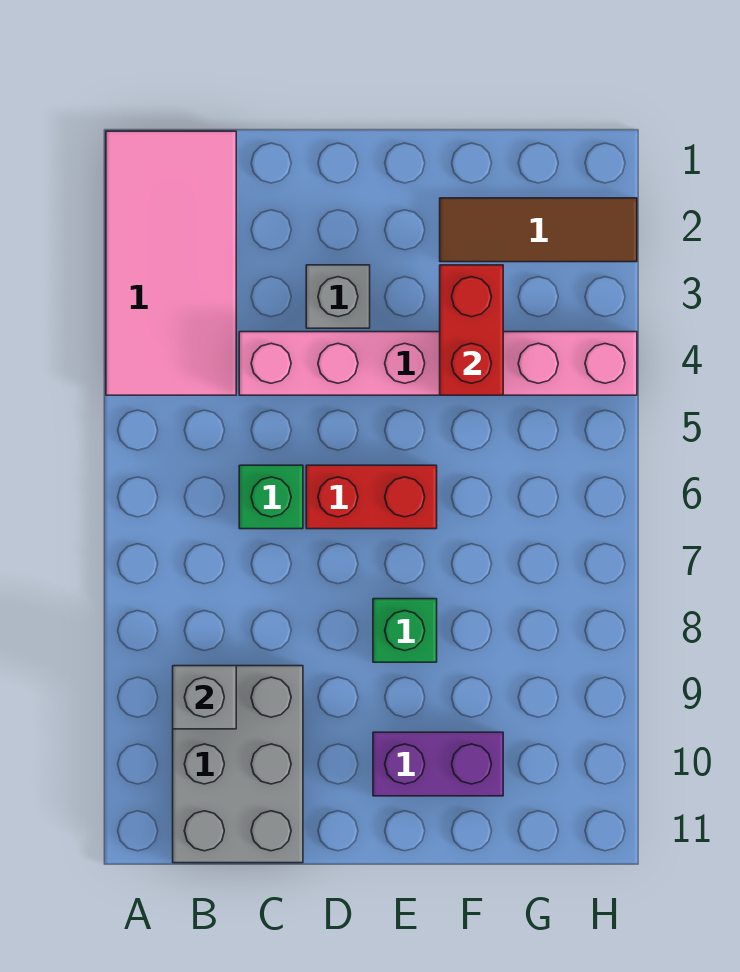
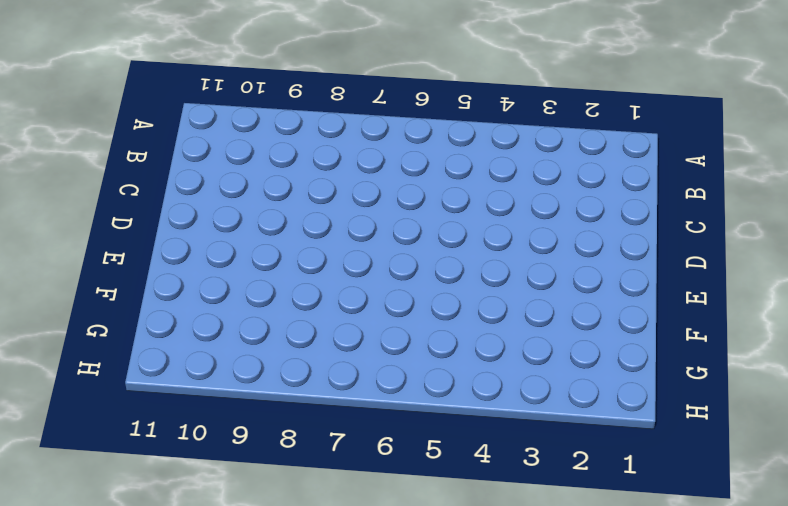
none -> pink 2x4 tile [106,131,236,395]
none -> grey 2x3 brick [173,666,303,863]

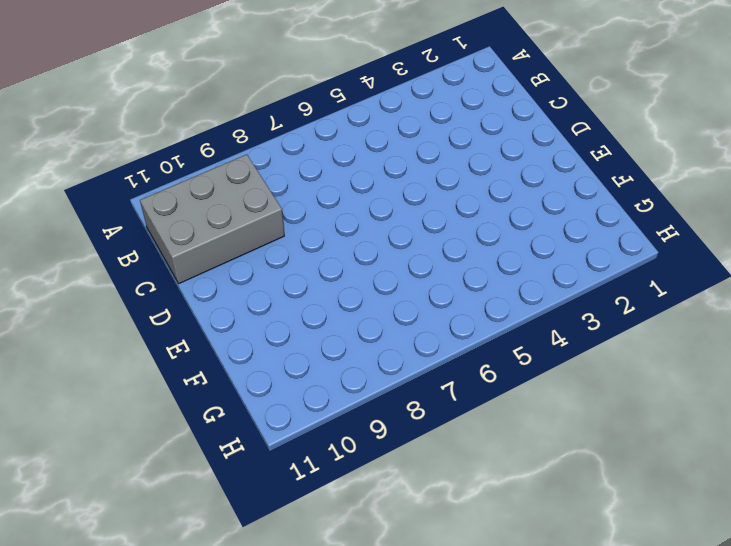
none -> pink 2x4 tile [106,131,236,395]
none -> pink 1x6 brick [239,332,637,395]

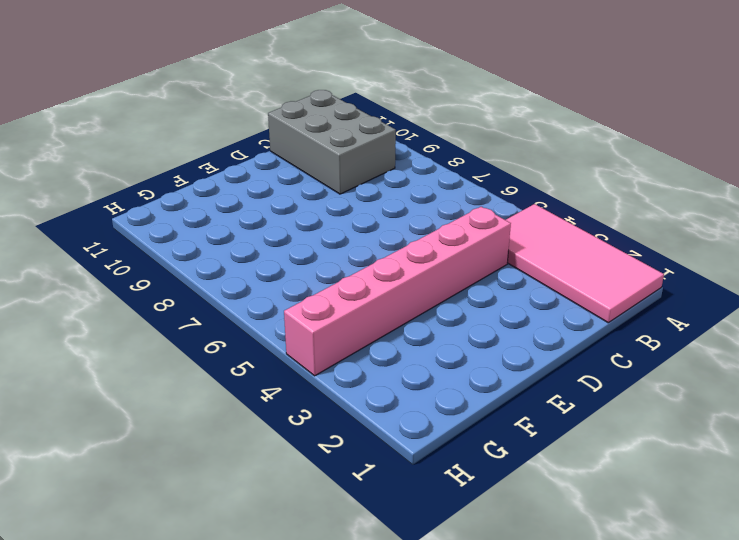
none -> green 1x1 brick [239,465,303,529]
none -> grey 1x1 brick [306,265,370,328]

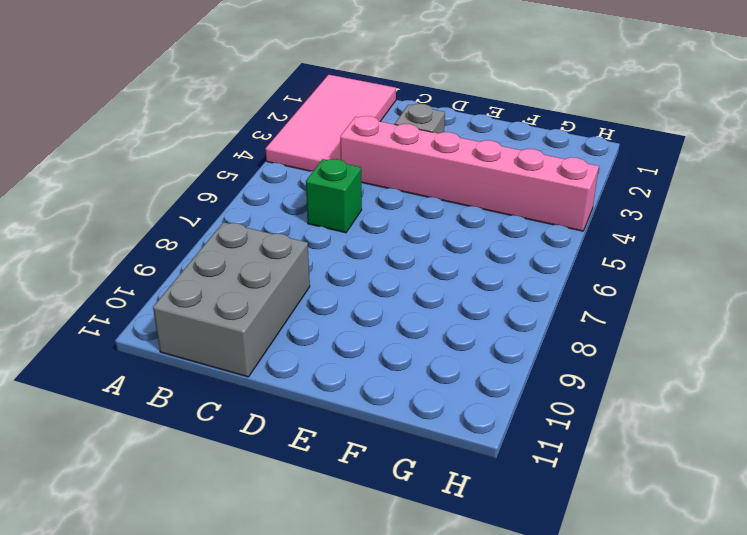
none -> red 1x2 brick [306,465,437,529]
none -> green 1x1 brick [373,599,437,662]

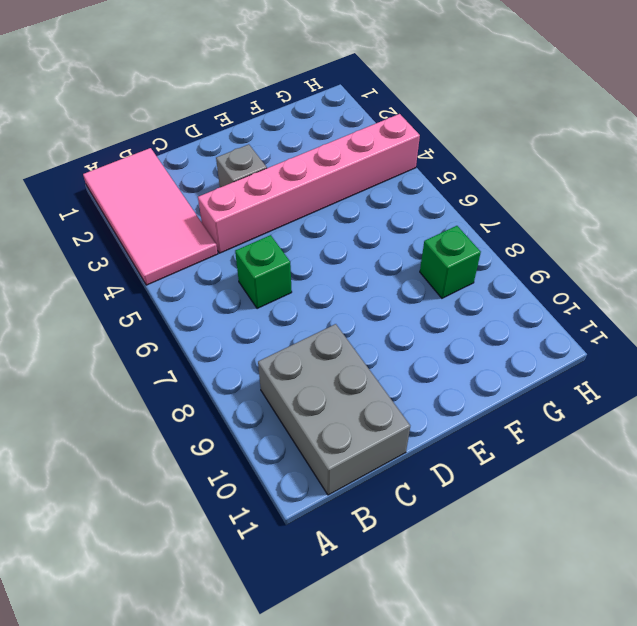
green 1x1 brick [420,226,481,298] -> green 1x1 brick moved to [373,599,437,662]
none -> red 1x2 brick [306,465,437,529]
none -> purple 1x2 brick [373,732,503,796]

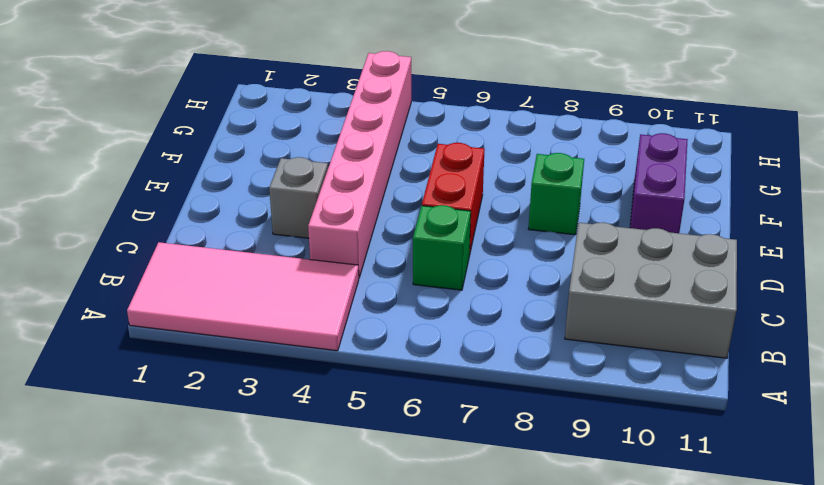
none -> brown 1x3 tile [440,198,637,262]
none -> grey 1x1 brick [173,666,236,729]

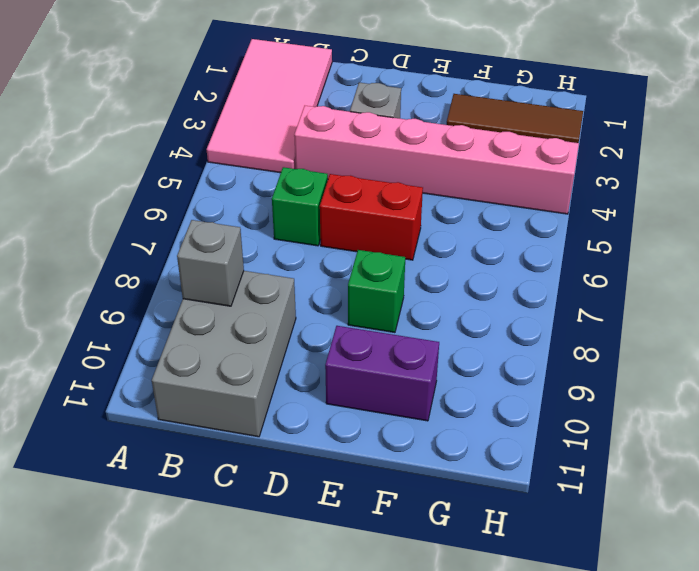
none -> red 1x2 brick [440,265,503,395]

